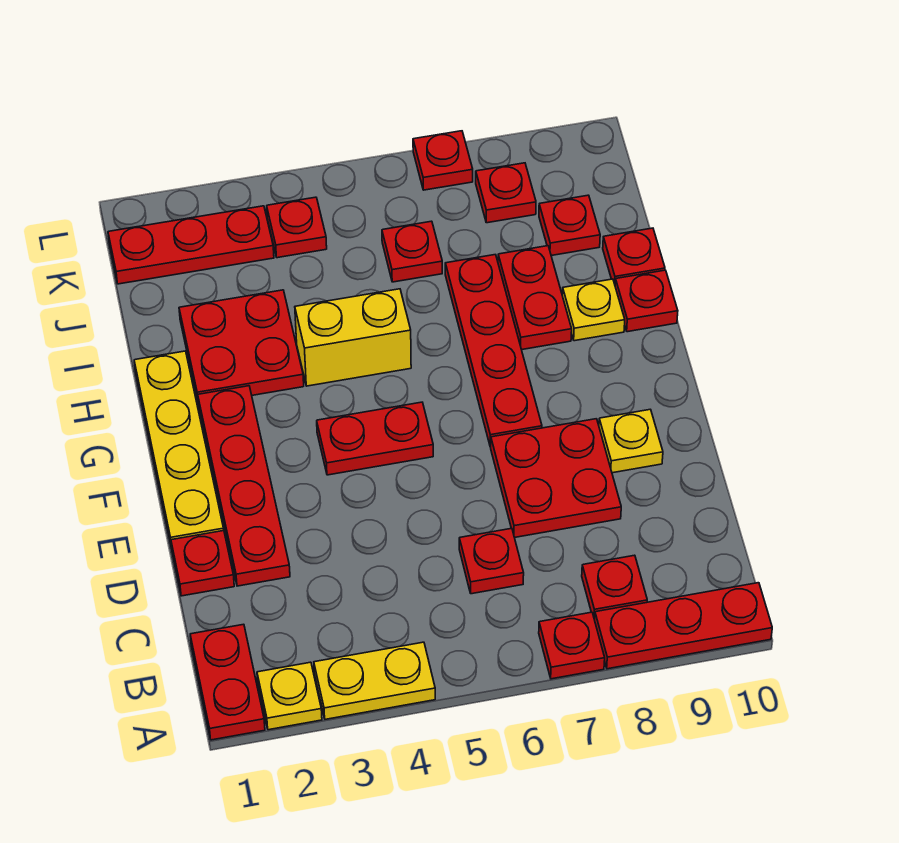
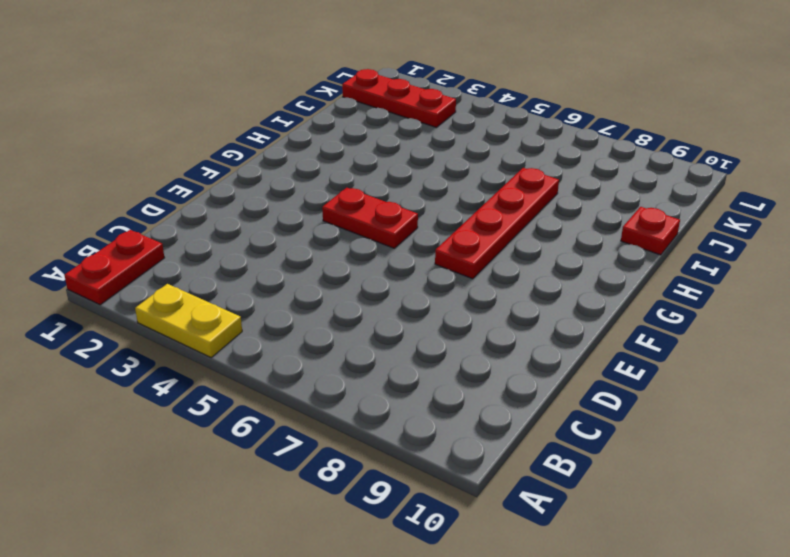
none -> yellow 1x1 plate [257,662,322,730]
none -> red 1x1 plate [539,612,605,679]
none -> red 1x3 plate [595,583,772,669]

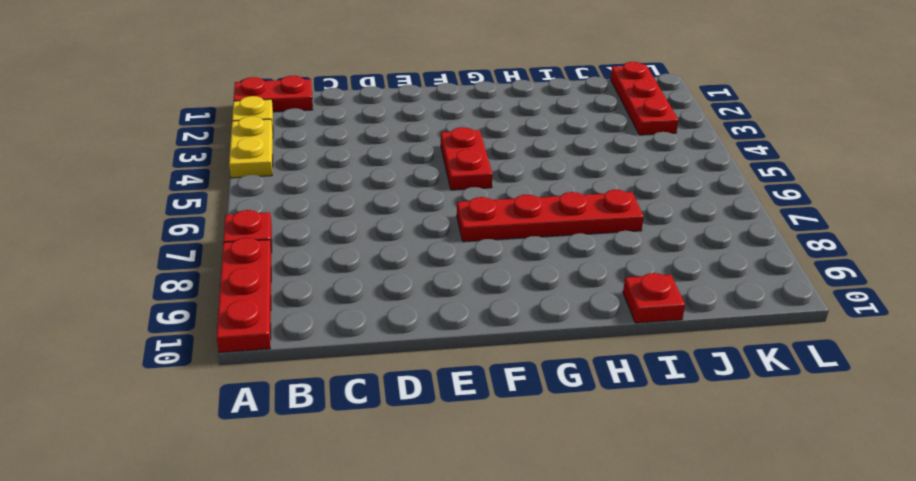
none -> red 1x1 plate [582,555,647,620]
none -> red 1x1 plate [459,528,524,594]
none -> red 1x1 plate [171,531,234,596]

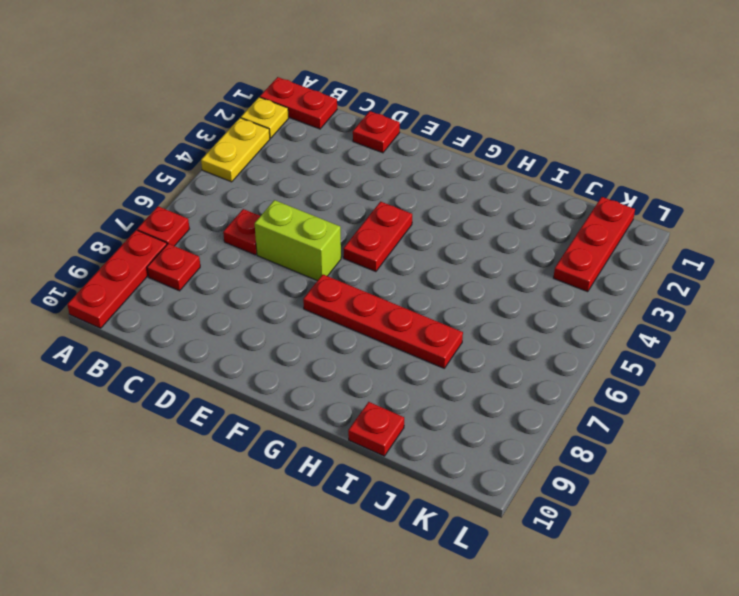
lime 1x2 brick [255,200,341,281] -> none
none -> red 1x4 plate [198,386,290,586]
none -> red 2x2 plate [491,419,621,537]
none -> yellow 1x4 plate [134,351,224,547]

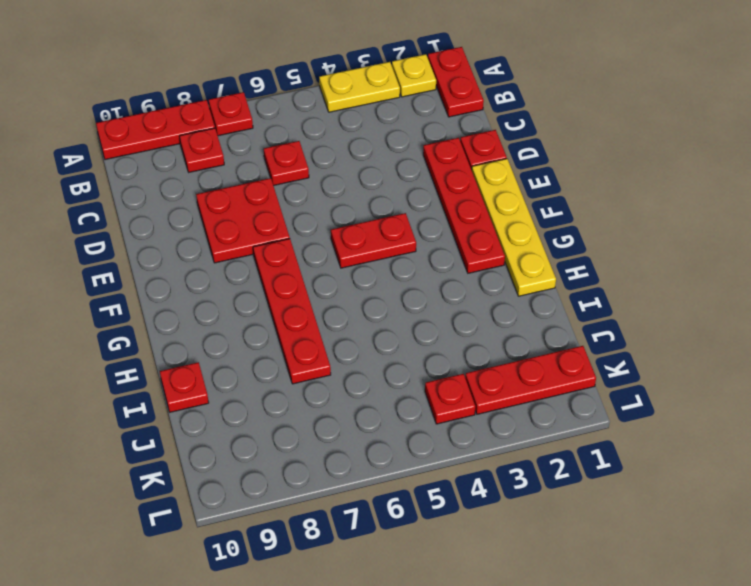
none -> yellow 1x1 plate [599,409,663,473]
none -> red 2x2 plate [179,290,304,401]
none -> yellow 1x2 brick [295,289,411,386]

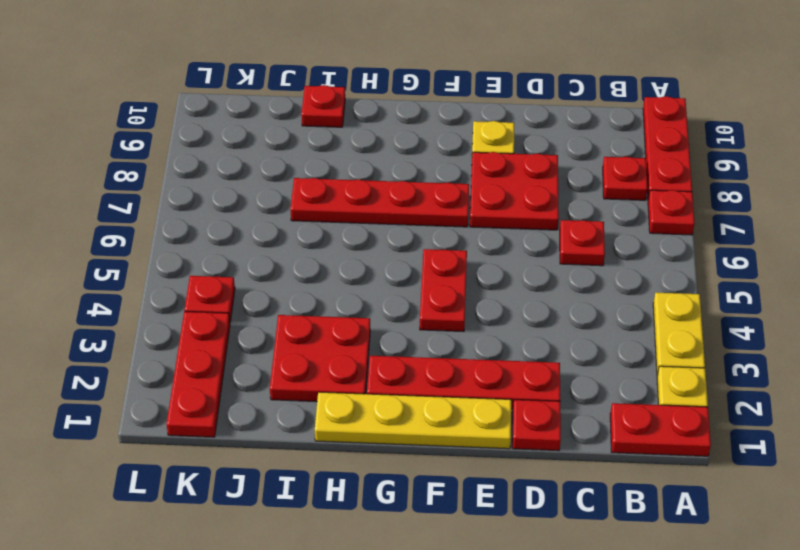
none -> yellow 1x2 brick [295,289,411,386]
none -> red 1x2 plate [498,246,572,350]
none -> yellow 1x1 plate [562,279,625,341]

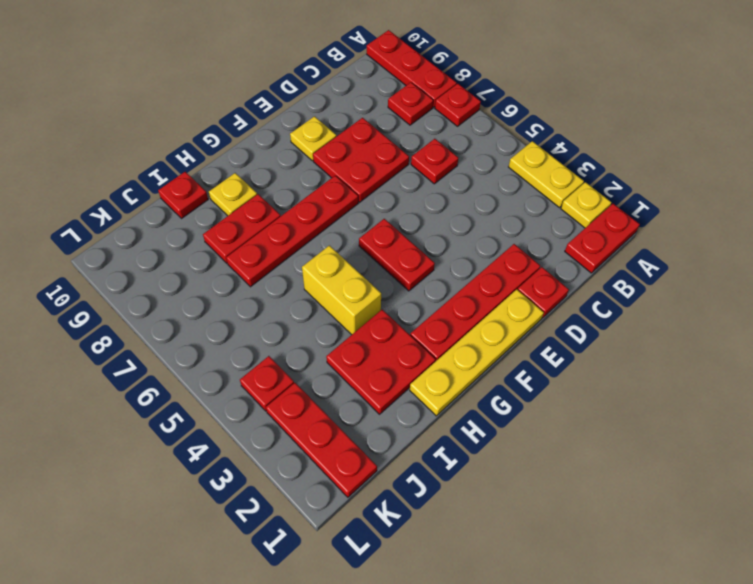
none -> red 1x1 plate [615,270,678,332]
none -> red 1x1 plate [382,221,442,282]
none -> red 1x1 plate [539,195,600,256]

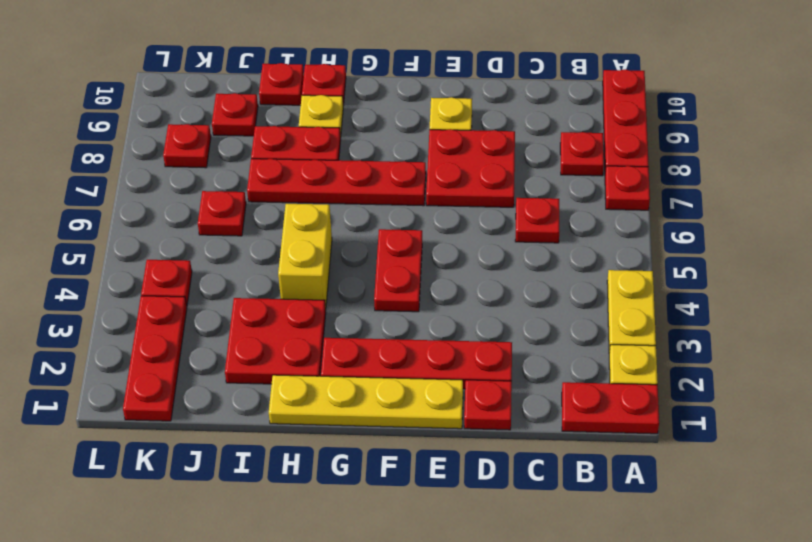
none -> red 1x1 plate [413,131,473,190]

